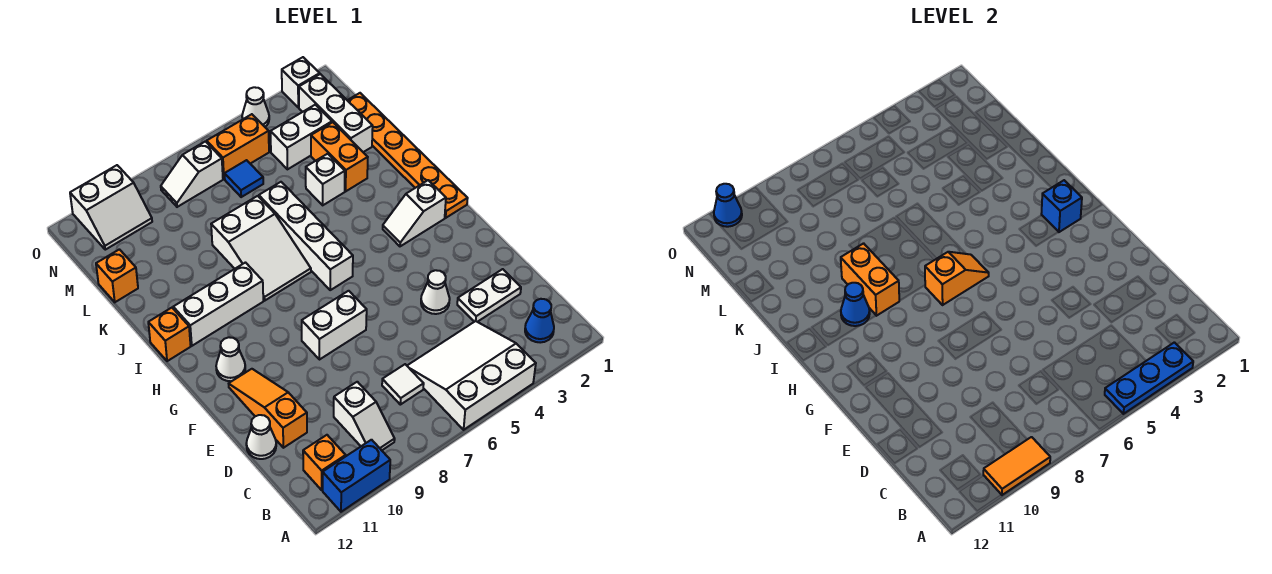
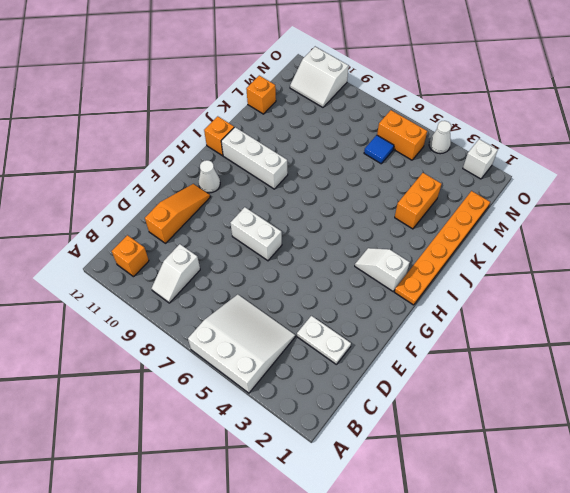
none -> blue 1x2 brick [323,440,390,512]
none -> blue 1x1 cone [525,299,554,343]
none -> white 1x1 tile [382,364,424,405]
none -> white 1x1 cone [246,415,276,459]

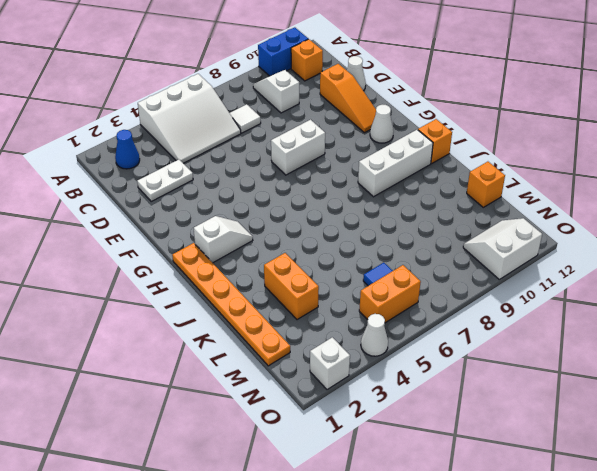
none -> white 1x1 cone [421,270,450,314]
none -> white 1x4 brick [259,182,353,290]
none -> white 2x3 slope [211,196,311,301]
none -> white 1x1 brick [306,154,345,205]

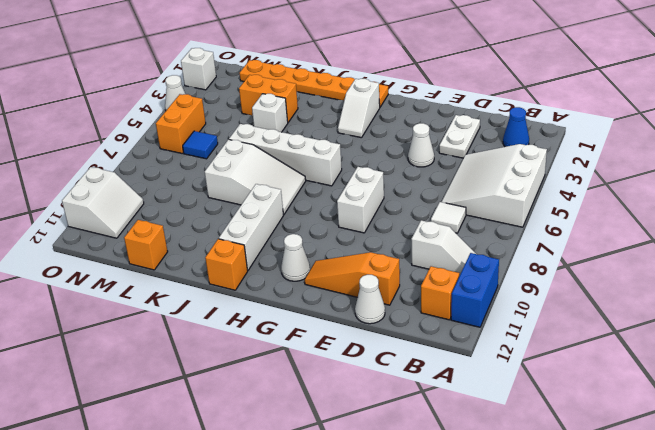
none -> white 1x3 brick [299,74,373,152]
none -> white 1x2 brick [270,105,332,169]
none -> white 1x2 slope [161,141,223,207]
none -> blue 1x3 plate [1105,342,1193,414]

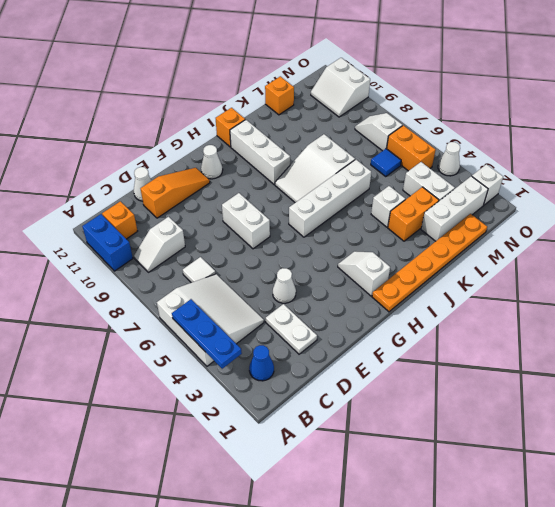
none -> orange 1x2 tile [983,437,1050,495]
none -> blue 1x1 brick [1041,180,1082,232]
none -> orange 1x2 slope [925,252,989,305]
none -> orange 1x2 brick [841,243,899,316]

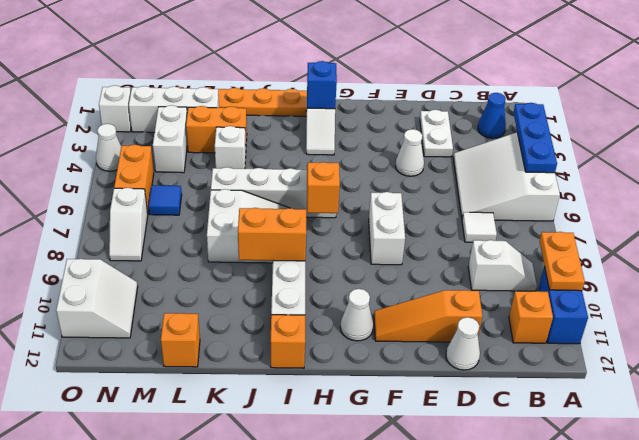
orange 1x2 plate [540,232,585,291] -> orange 1x2 tile [983,437,1050,495]
none -> blue 1x1 cone [841,283,870,326]
none -> blue 1x1 cone [714,184,742,227]

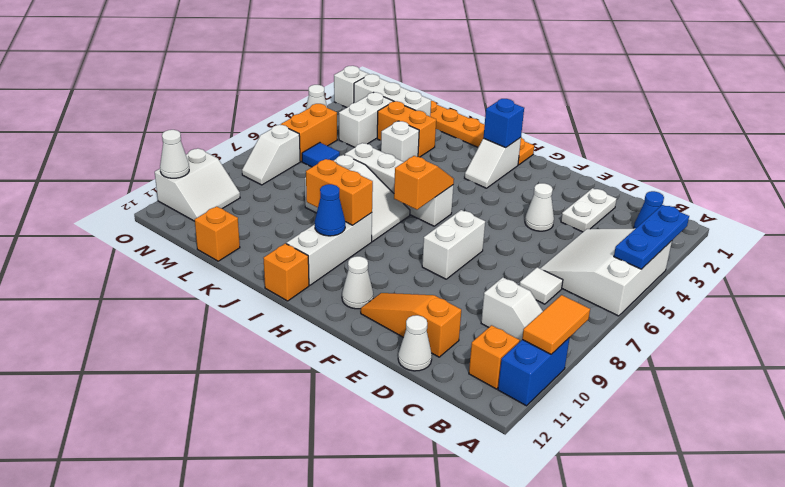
white 1x1 cone [160,130,189,178] -> blue 1x1 cone [714,184,742,227]

